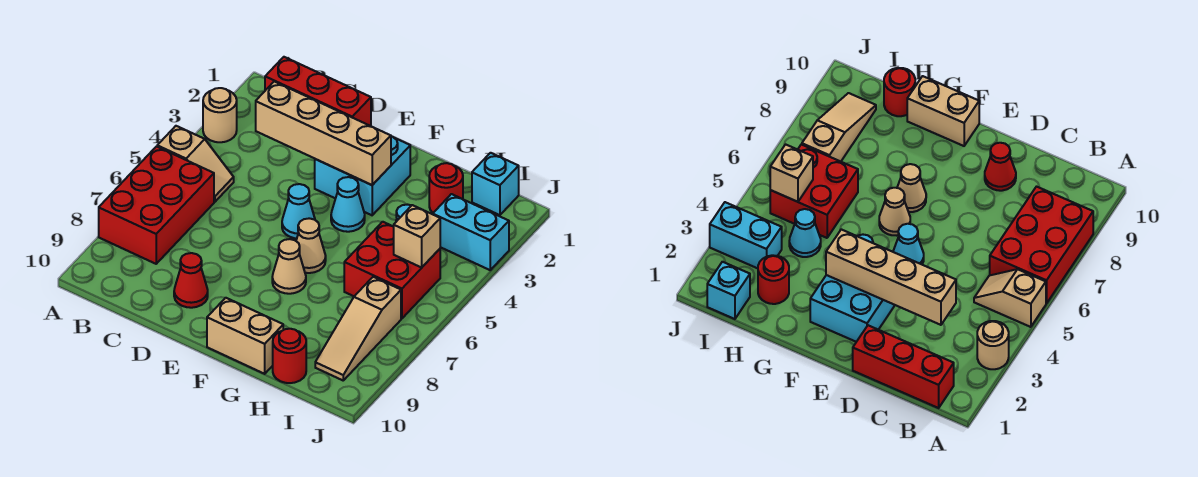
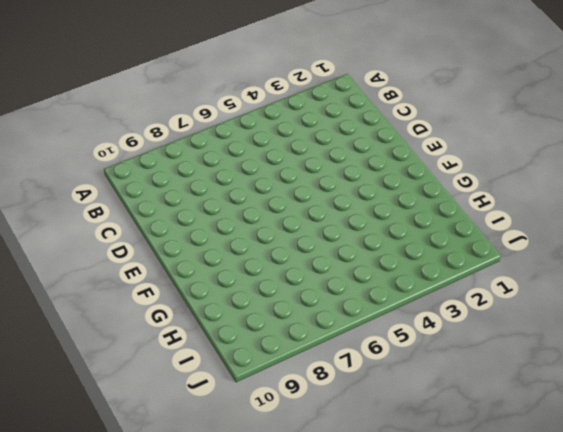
none -> tan 1x1 round brick [203,88,237,142]
none -> tan 1x2 slope [157,126,234,202]
none -> red 2x3 brick [99,147,214,264]

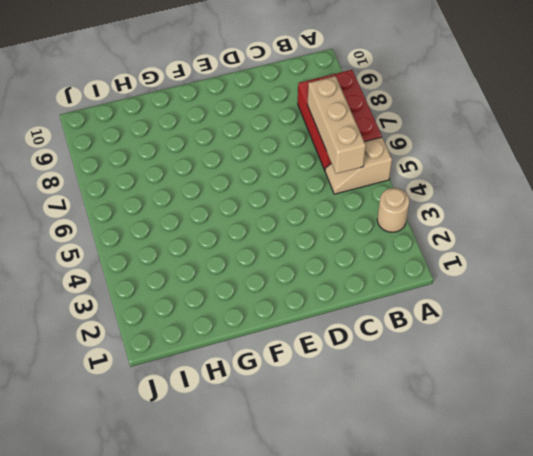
tan 1x3 brick [307,76,366,174] -> none
none -> red 1x3 brick [265,57,371,126]
none -> red 1x1 cone [174,253,208,308]
none -> cyan 2x2 brick [315,137,410,215]

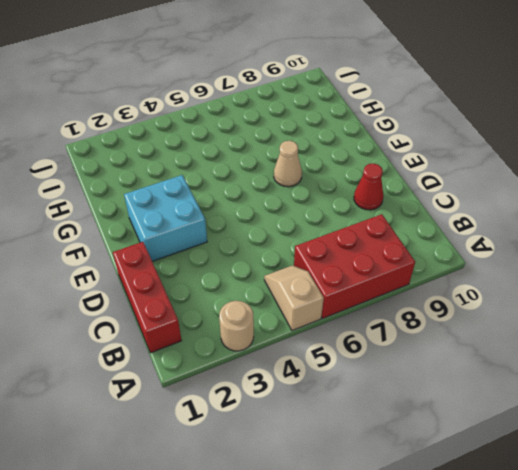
none -> cyan 1x1 cone [282,184,315,238]
none -> cyan 1x1 cone [331,177,365,232]
none -> tan 1x1 cone [296,218,326,273]

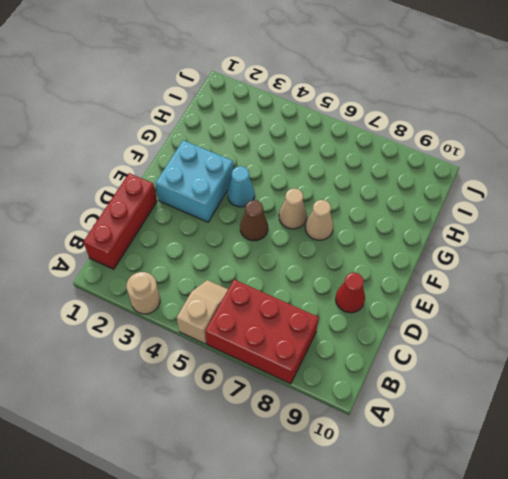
brown 1x1 cone [240,200,268,241] -> cyan 1x1 cone [282,184,315,238]
none -> tan 1x2 brick [207,298,283,374]
none -> red 1x1 round brick [429,163,463,213]
none -> cyan 1x1 cone [789,209,821,257]

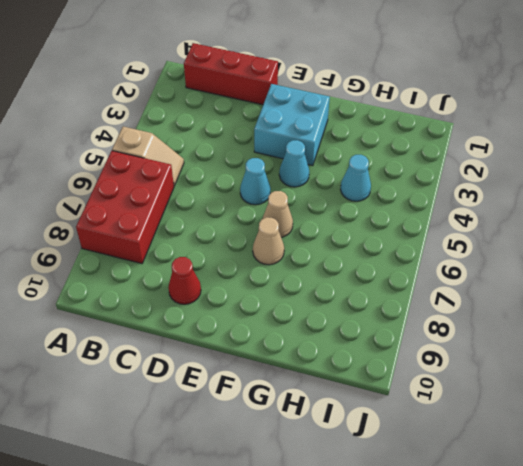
none -> tan 1x1 round brick [203,88,237,142]
none -> tan 1x2 brick [207,298,283,374]
none -> red 1x1 round brick [429,163,463,213]

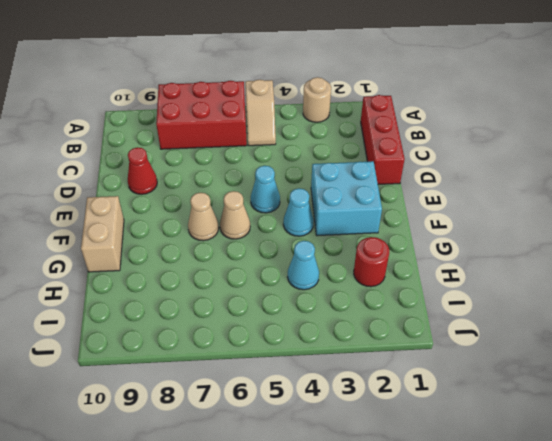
none -> red 2x2 brick [344,222,440,318]
none -> red 1x1 round brick [273,329,306,383]
none -> cyan 1x1 brick [472,153,519,215]

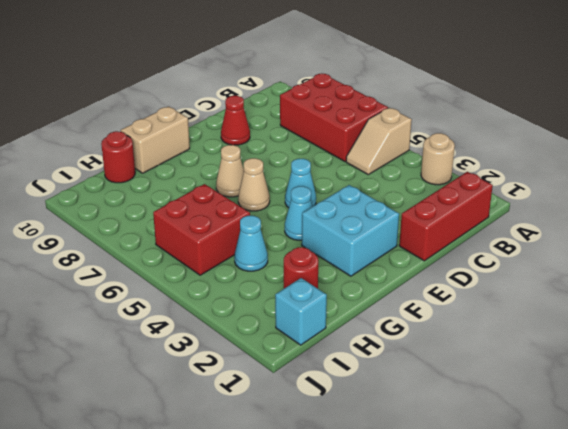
none -> cyan 1x2 brick [433,194,509,270]
none -> tan 1x3 slope [315,277,401,380]
none -> tan 1x4 brick [256,81,391,185]

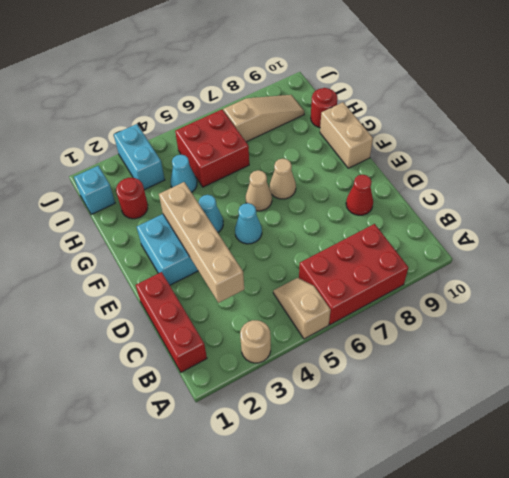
none -> tan 1x1 brick [394,205,440,267]

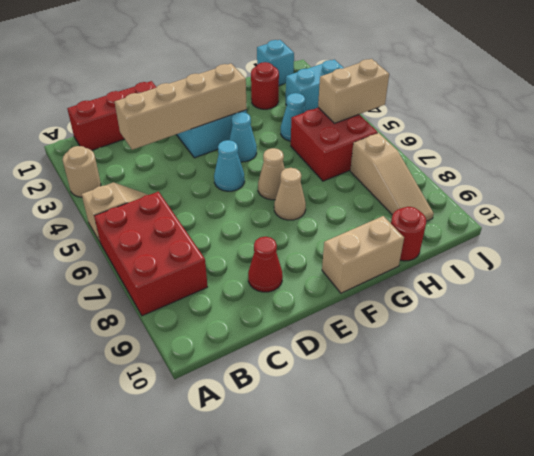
tan 1x2 brick [318,59,389,123] -> tan 1x1 brick [394,205,440,267]

